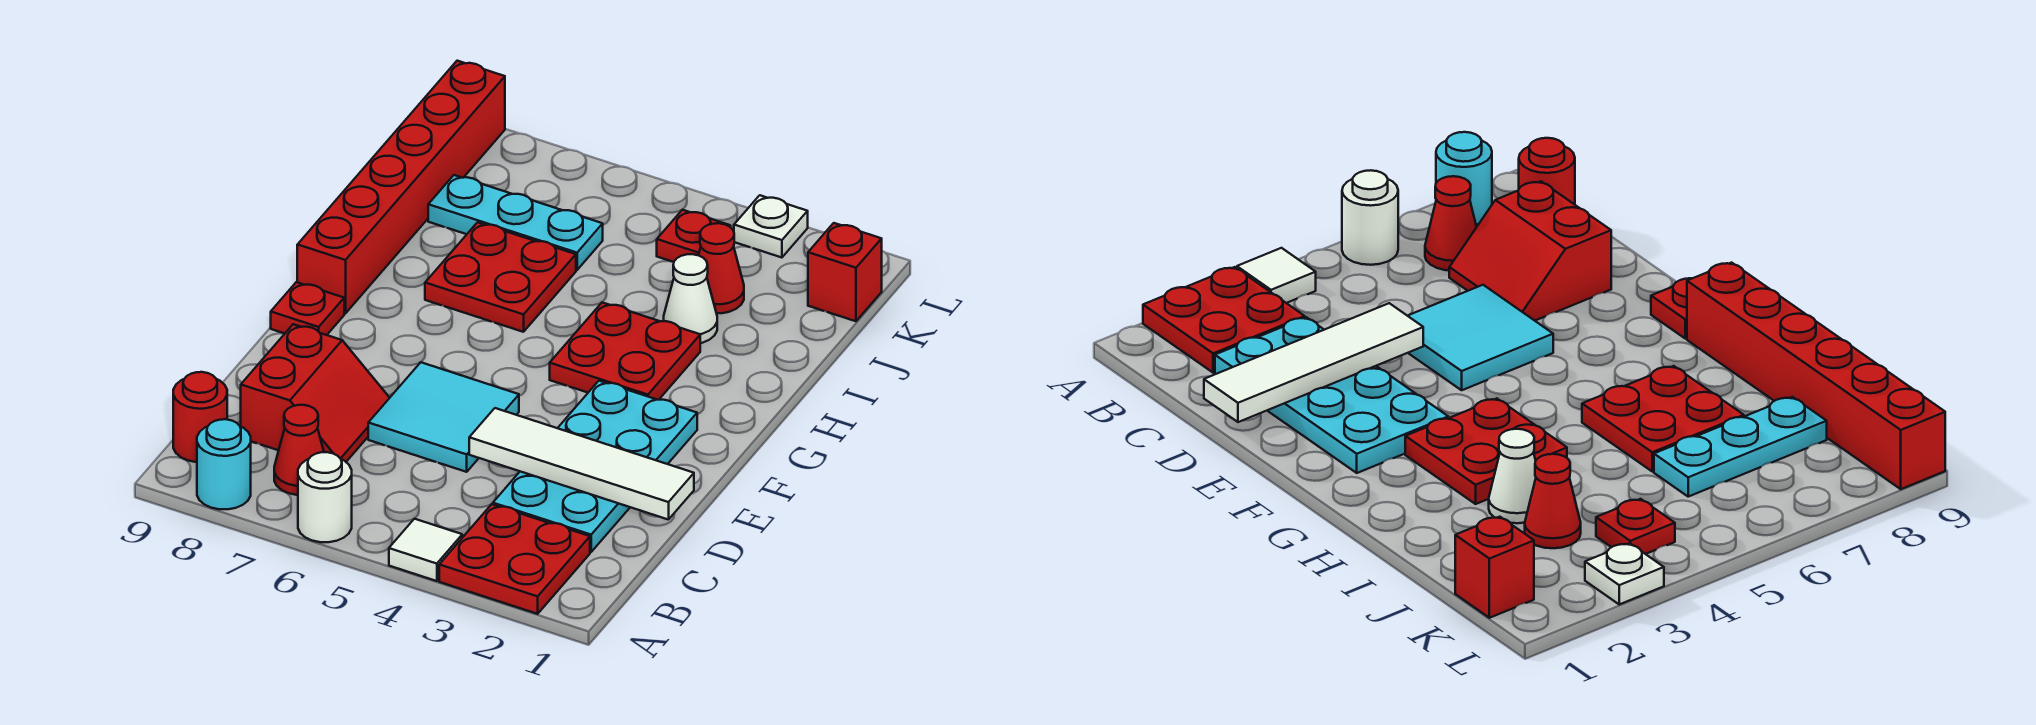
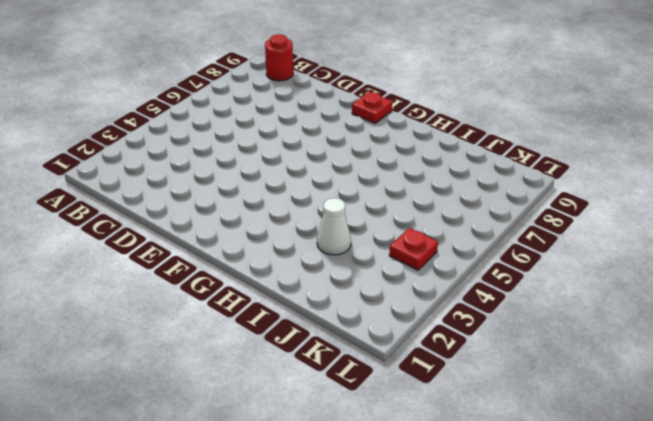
none -> red 2x2 plate [439,504,590,614]
none -> white 1x1 tile [389,519,462,581]
none -> white 1x1 round brick [298,452,352,542]

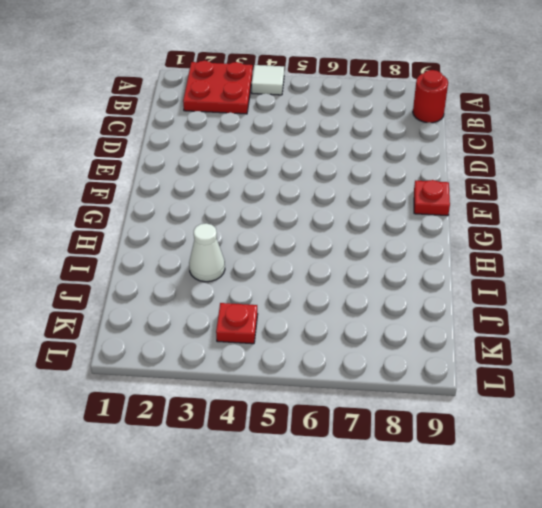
none -> white 1x1 round brick [298,452,352,542]
none -> cyan 1x1 round brick [197,419,251,509]
none -> red 1x1 cone [274,405,324,495]

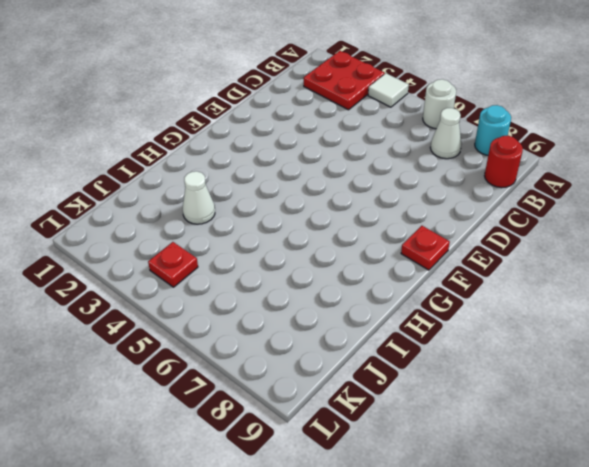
white 1x1 cone [430,108,462,159] -> red 1x1 cone [274,405,324,495]
none -> cyan 2x4 plate [493,381,697,552]
none -> red 2x2 slope [241,324,389,462]
none -> cyan 2x2 tile [368,362,519,472]

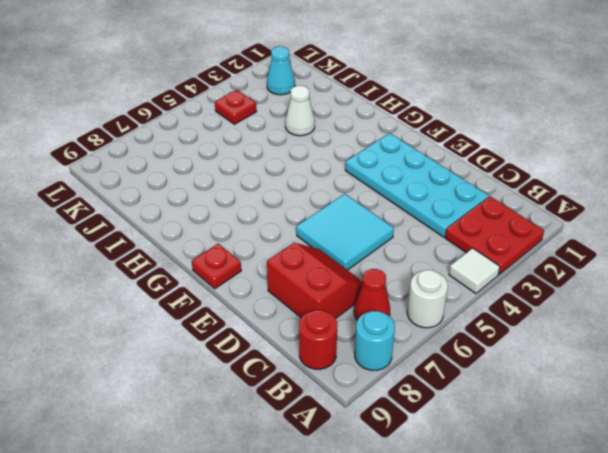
cyan 1x1 cone [267,46,295,95] -> none
none -> red 2x2 plate [550,303,700,400]
none -> red 1x6 brick [297,61,505,314]
none -> red 2x2 plate [425,222,576,332]

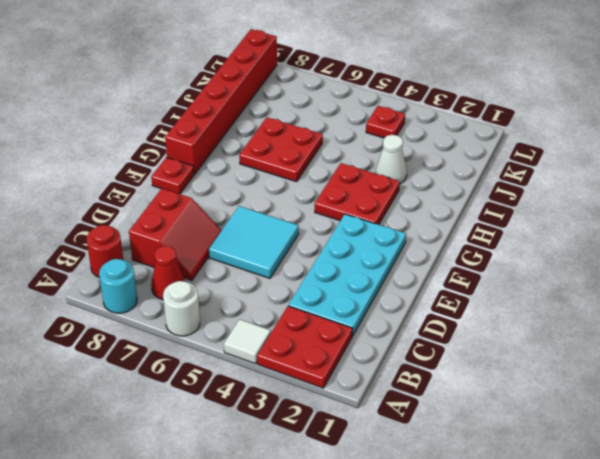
none -> red 1x1 cone [699,223,744,313]
none -> cyan 1x3 plate [428,175,603,270]
none -> red 1x1 brick [808,223,882,321]

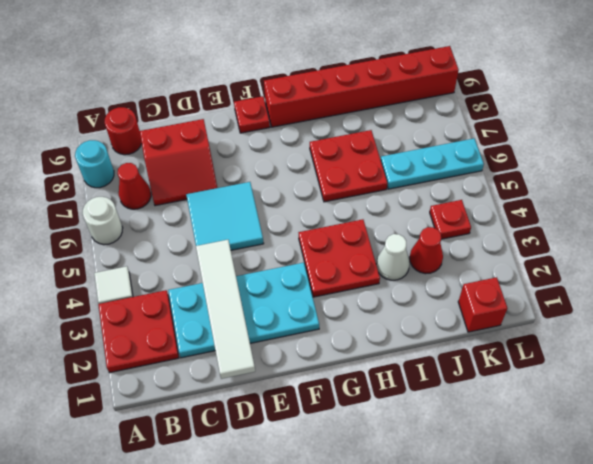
cyan 1x3 plate [381,139,484,189] -> cyan 1x3 plate turned to [428,175,603,270]
none -> white 1x1 plate [734,195,808,258]

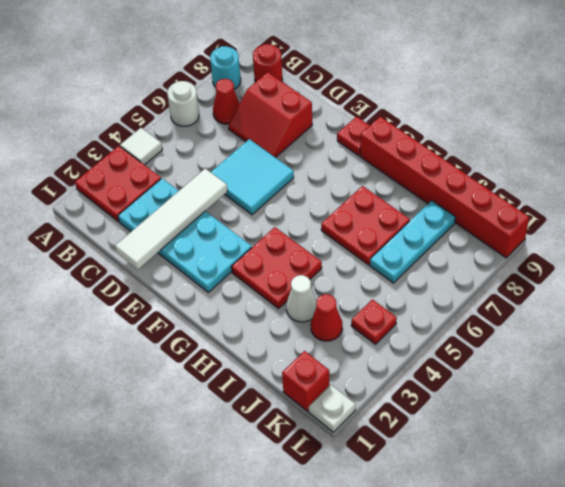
white 1x1 plate [309,385,356,432] -> white 1x1 plate moved to [734,195,808,258]

